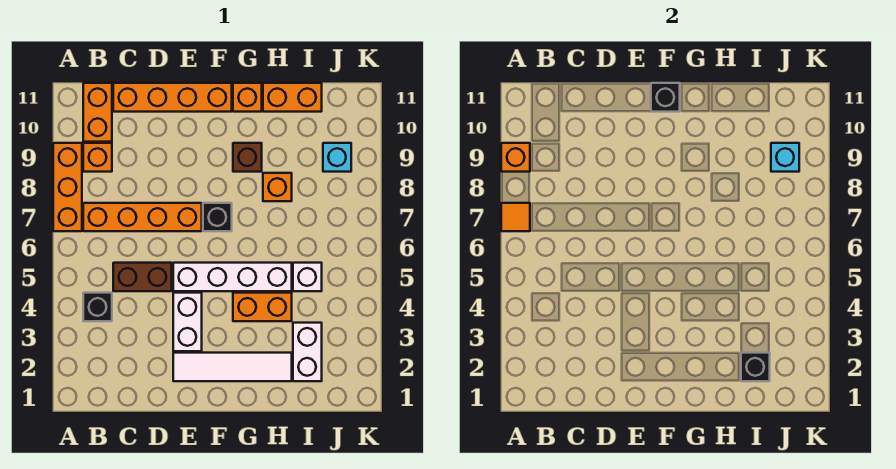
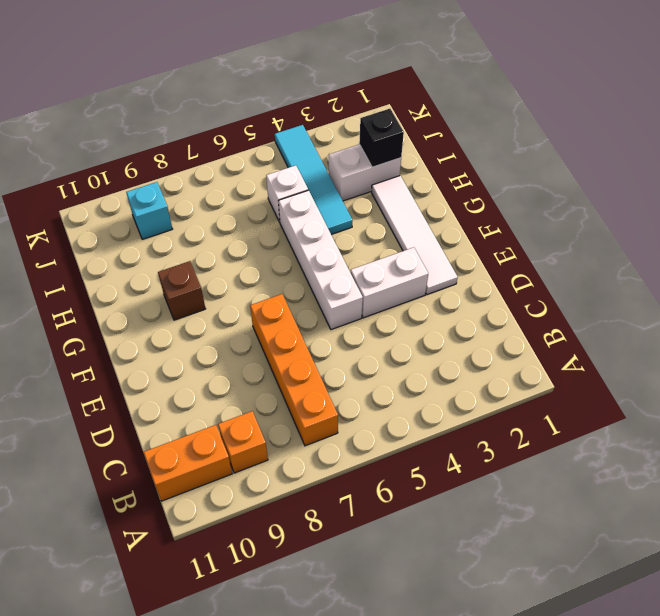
cyan 1x4 tile [275,125,353,235] -> orange 1x2 brick [233,293,292,321]
none -> orange 1x3 brick [53,143,82,231]
none -> black 1x1 brick [83,293,112,321]
none -> brown 1x2 brick [113,263,172,291]

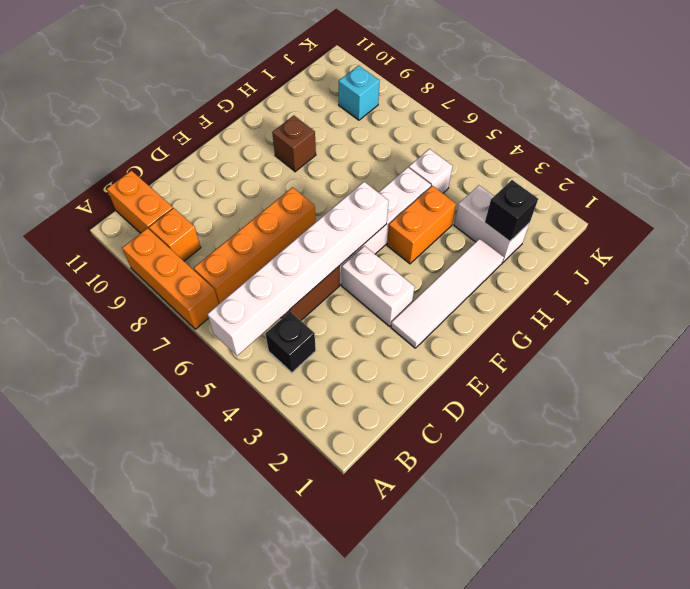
white 1x6 brick [208,182,388,356] -> none
none -> orange 1x4 brick [113,83,232,112]
none -> black 1x1 brick [203,203,232,231]
none -> orange 1x1 brick [233,83,262,112]

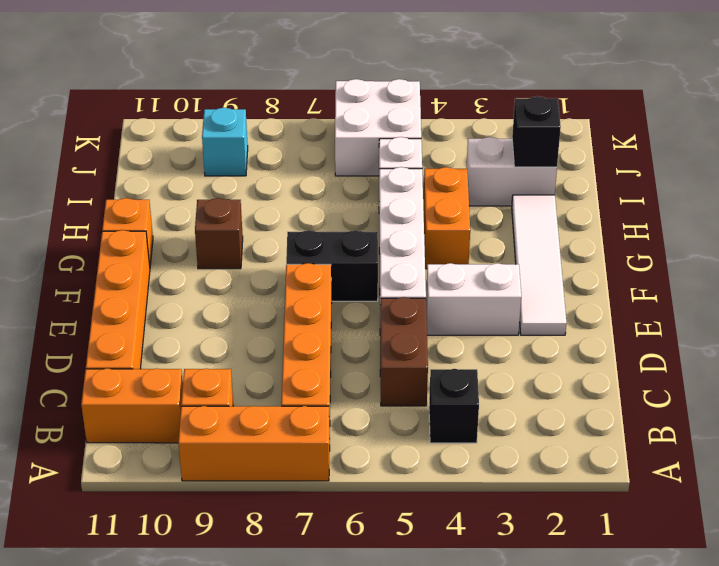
black 1x2 brick [286,230,378,301] -> black 1x1 brick [203,203,232,231]
white 2x2 brick [335,79,421,176] -> none
none -> orange 1x1 brick [263,173,292,201]
none -> orange 1x2 brick [263,83,322,112]
none -> orange 1x1 tile [501,203,530,231]

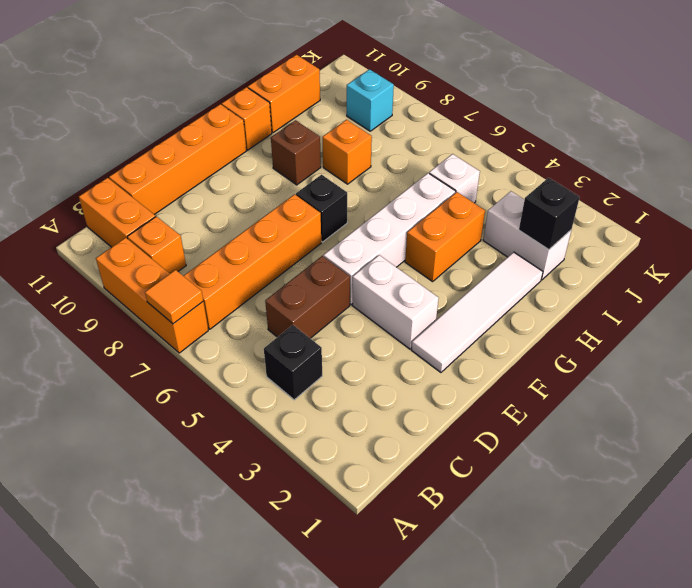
none -> orange 1x1 brick [501,143,530,172]
none -> black 1x1 brick [651,83,680,112]
none -> cyan 1x1 brick [771,143,799,172]

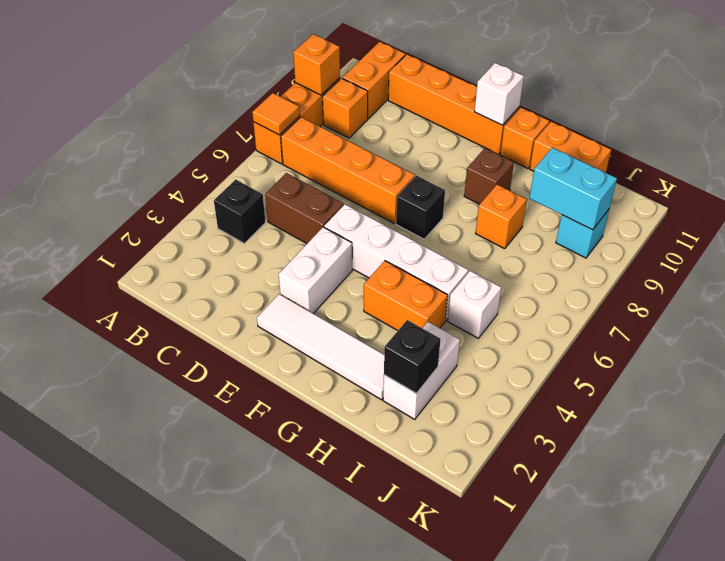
white 1x1 brick [474,63,524,125] -> black 1x1 brick [651,83,680,112]
cyan 1x2 brick [530,147,617,230] -> cyan 1x1 brick [771,143,799,172]

